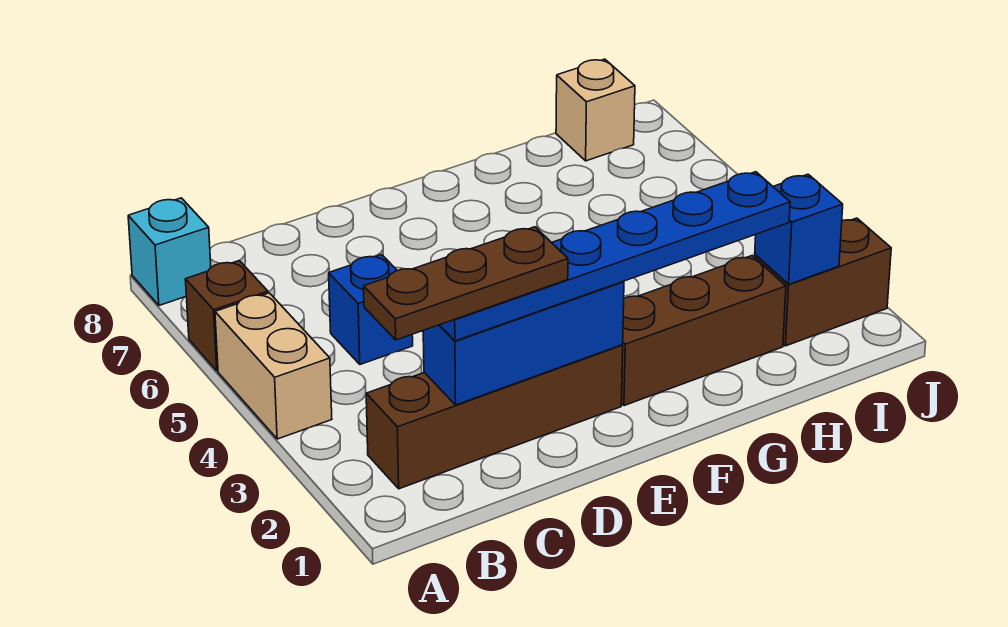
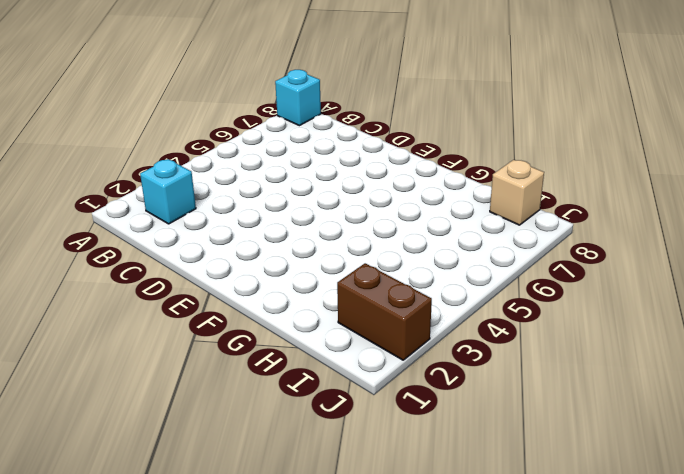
cyan 1x1 brick [140,159,196,224] -> brown 1x4 brick [366,345,623,489]
none -> tan 1x2 brick [215,293,332,439]
none -> brown 1x1 brick [185,261,268,371]
none -> blue 1x1 brick [329,255,413,364]

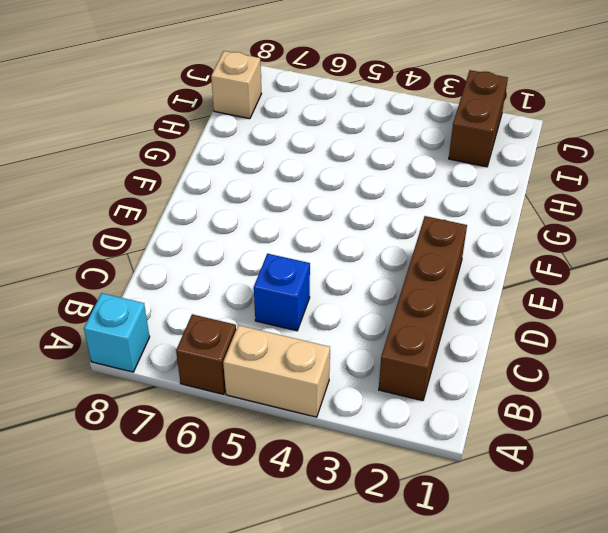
none -> brown 1x3 brick [621,256,786,406]
none -> blue 1x3 brick [423,281,624,405]
none -> blue 1x1 brick [755,174,843,284]

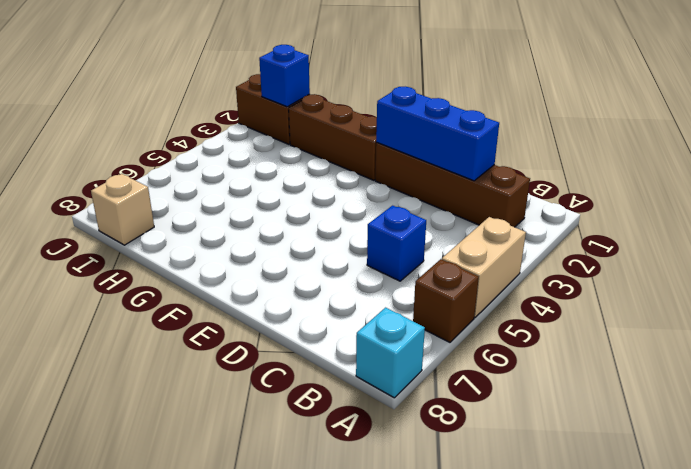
none -> blue 1x6 plate [440,172,790,341]
none -> brown 1x3 plate [364,227,568,340]

